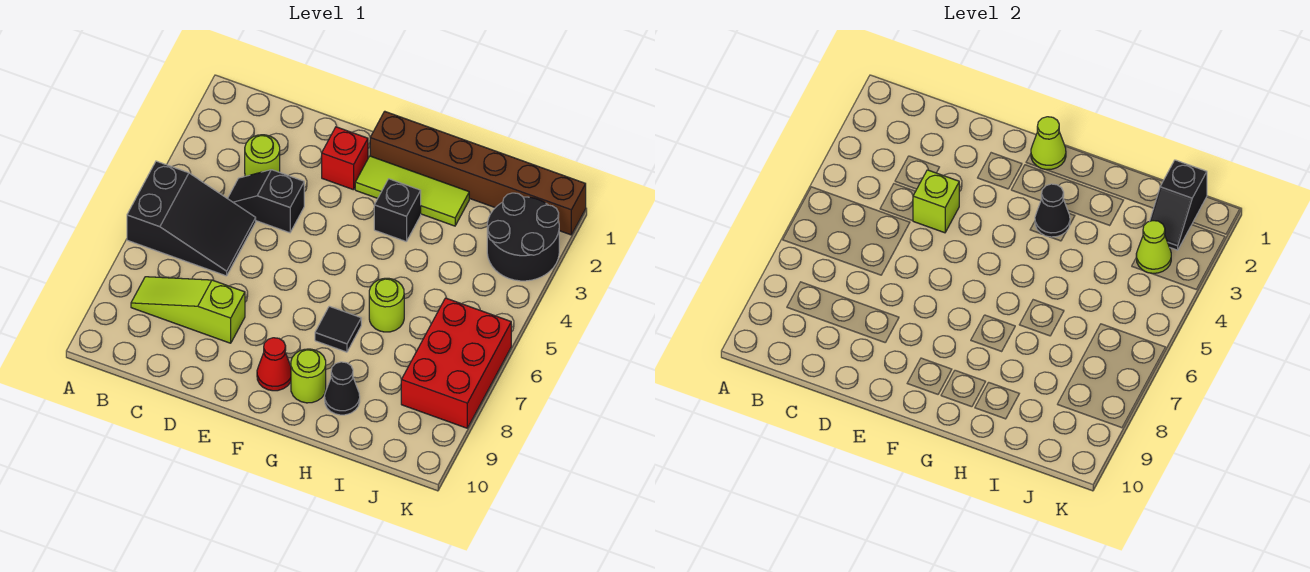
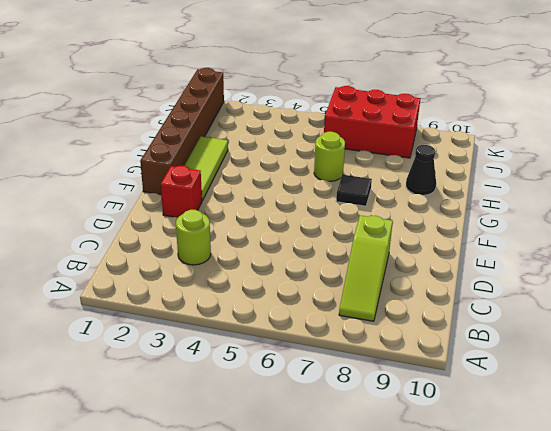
none -> black 2x3 slope [127,161,256,276]
none -> black 1x2 slope [228,170,304,233]
none -> red 1x1 cone [257,338,291,391]

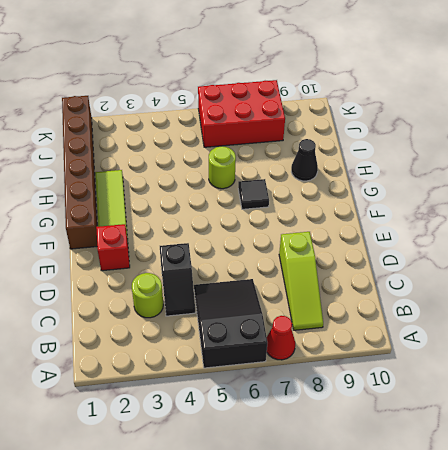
red 1x1 cone [267,316,295,360] -> red 1x1 cone moved to [257,338,291,391]
none -> black 1x1 brick [374,179,421,242]
none -> lime 1x1 round brick [291,349,326,403]
none -> black 2x2 round brick [487,193,559,281]

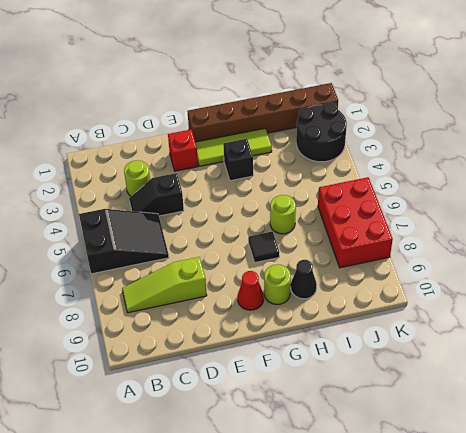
none -> lime 1x1 brick [913,170,959,233]
none -> lime 1x1 cone [1031,117,1066,170]
none -> black 1x1 cone [1035,184,1070,237]

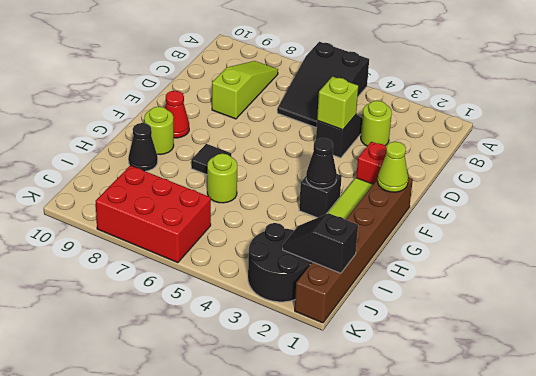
none -> lime 1x1 cone [1136,221,1171,273]

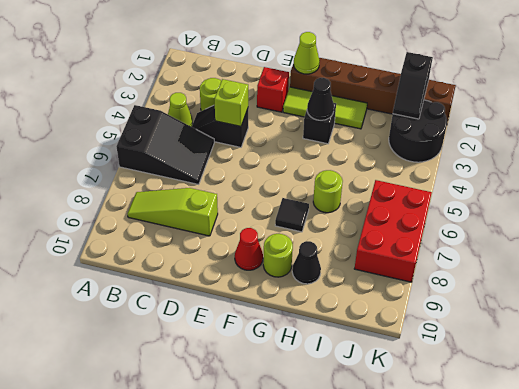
lime 1x1 cone [168,93,193,127] -> lime 1x1 cone moved to [1136,221,1171,273]

